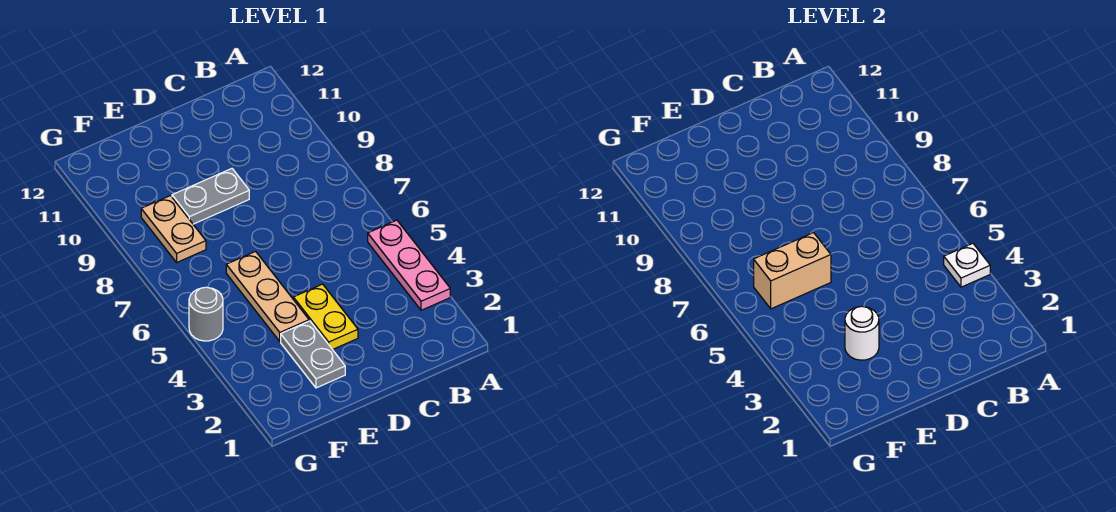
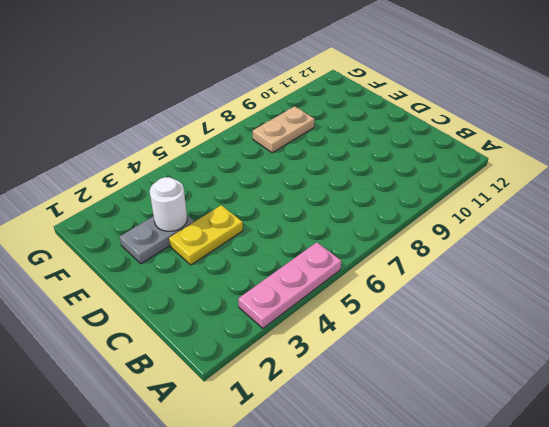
none -> grey 1x2 plate [172,169,249,224]
none -> tan 1x3 plate [226,252,309,341]

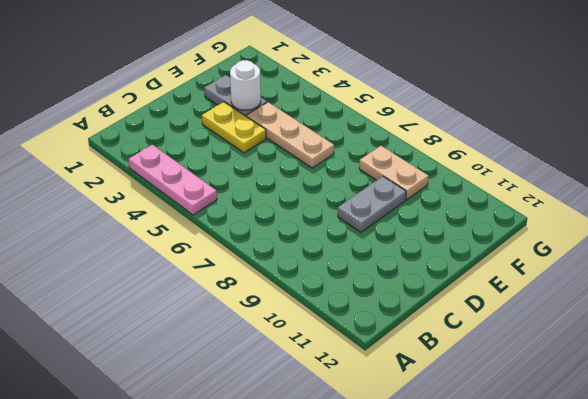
none -> grey 1x1 round brick [189,287,223,341]
none -> white 1x1 plate [944,244,990,287]

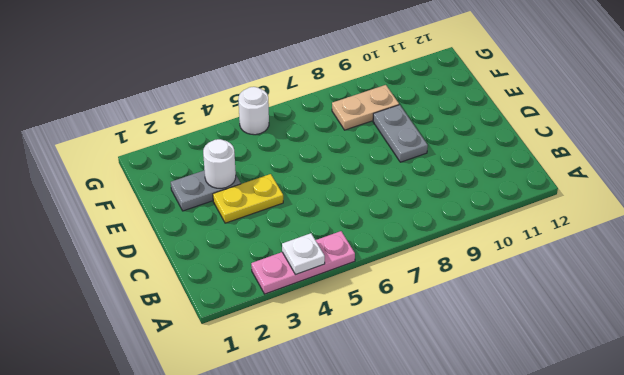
white 1x1 round brick [238,87,269,135] -> grey 1x1 round brick [189,287,223,341]
none -> tan 1x3 plate [226,252,309,341]
none -> tan 1x2 brick [754,233,831,309]

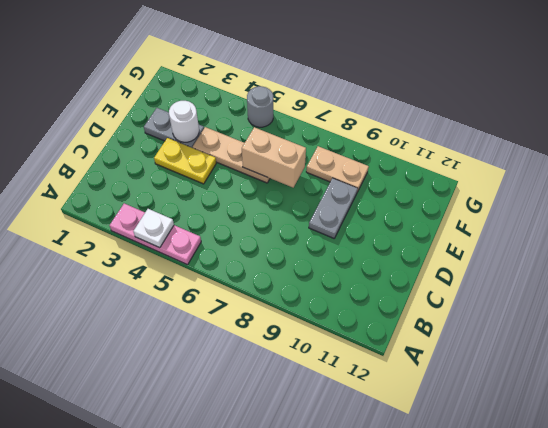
tan 1x2 brick [242,127,306,187] -> tan 1x2 brick turned to [754,233,831,309]

